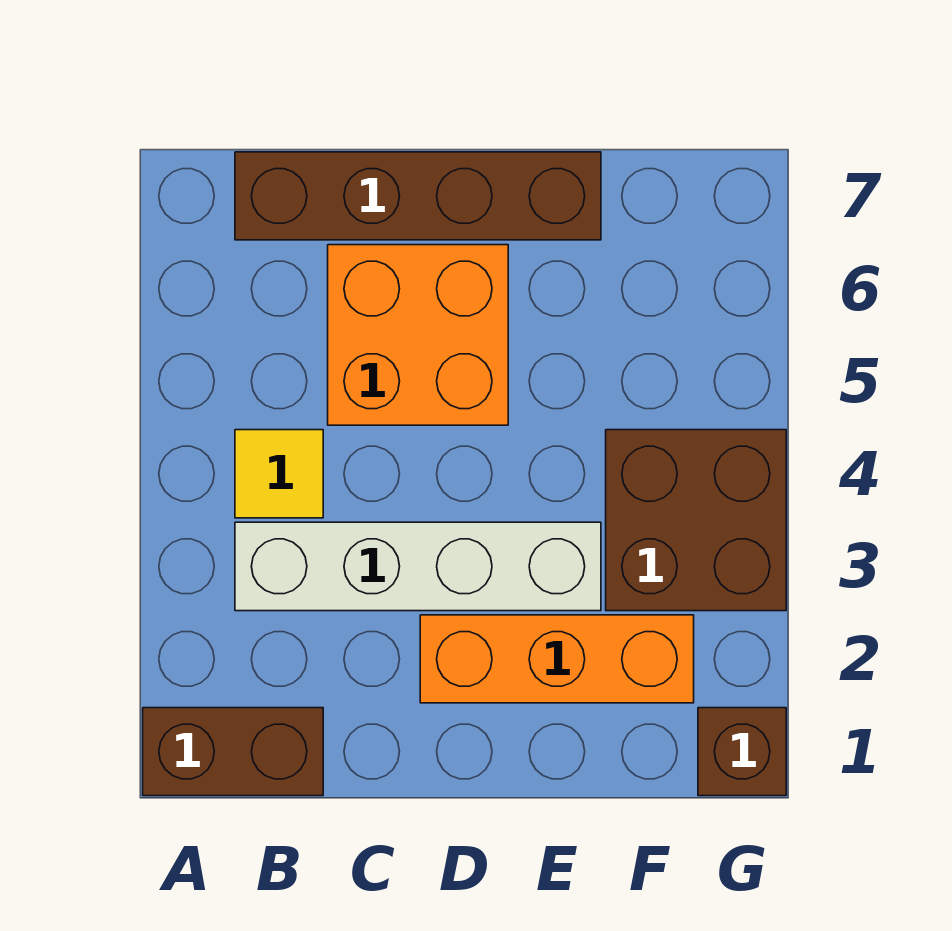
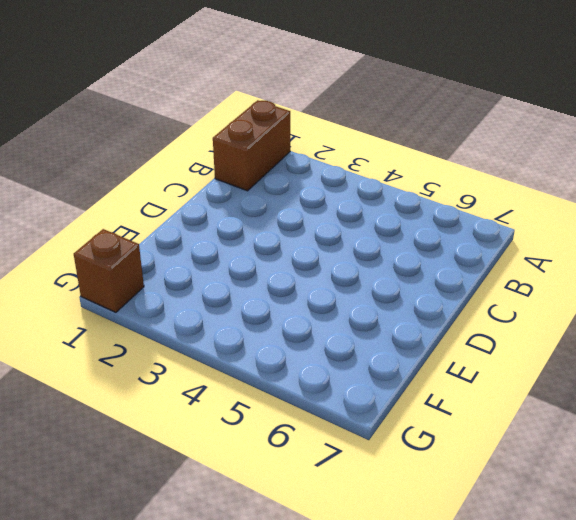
none -> white 1x4 brick [235,522,601,611]
none -> yellow 1x1 tile [235,430,323,518]

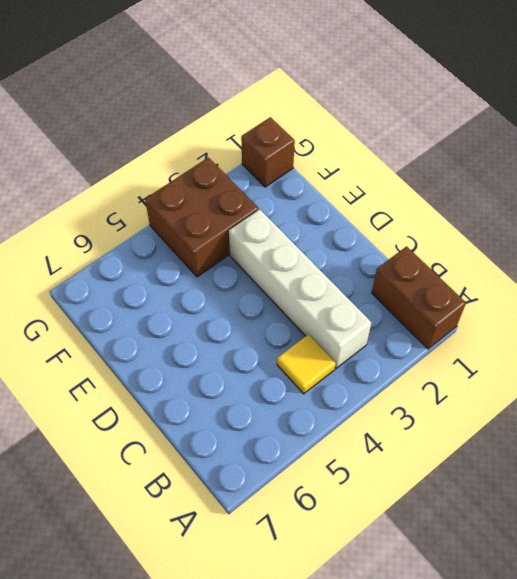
none -> brown 1x4 brick [235,152,601,240]
none -> orange 2x2 brick [328,245,508,425]

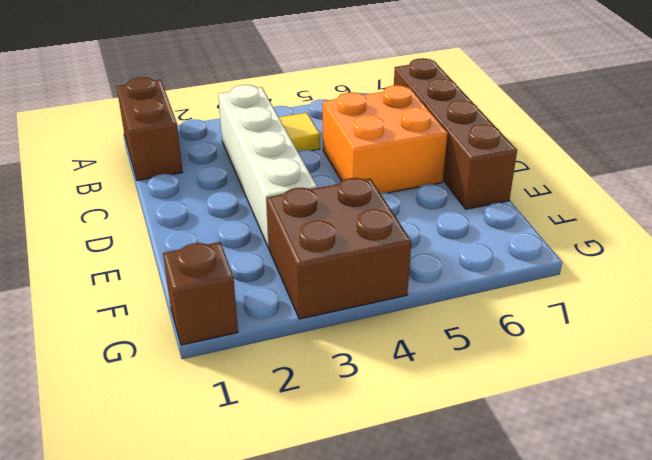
none -> orange 1x3 brick [420,615,694,703]

